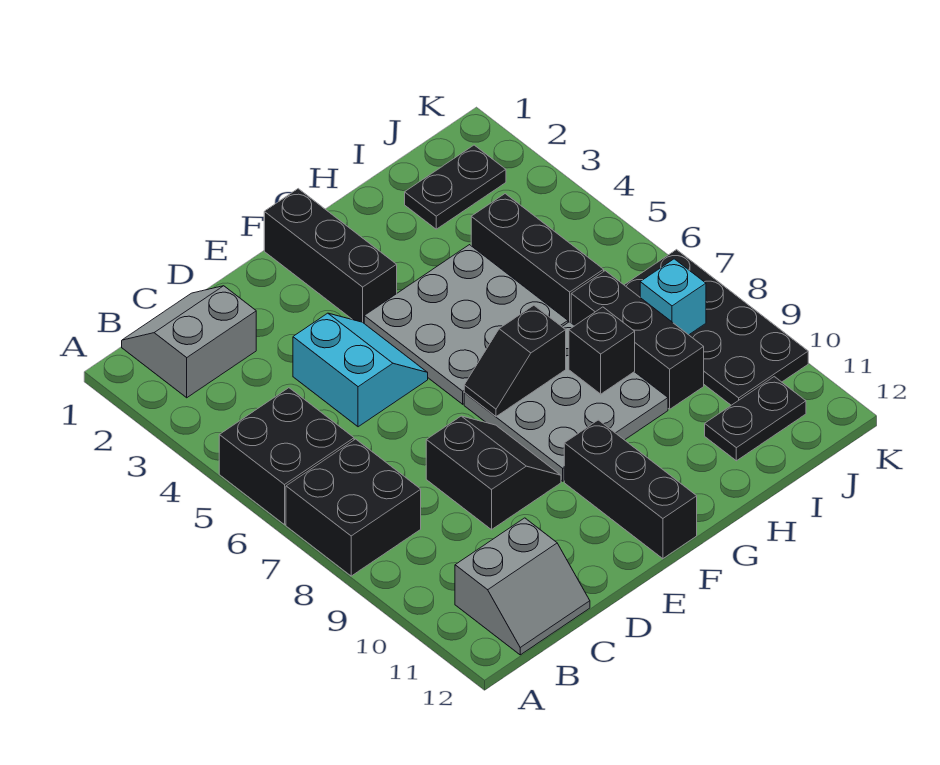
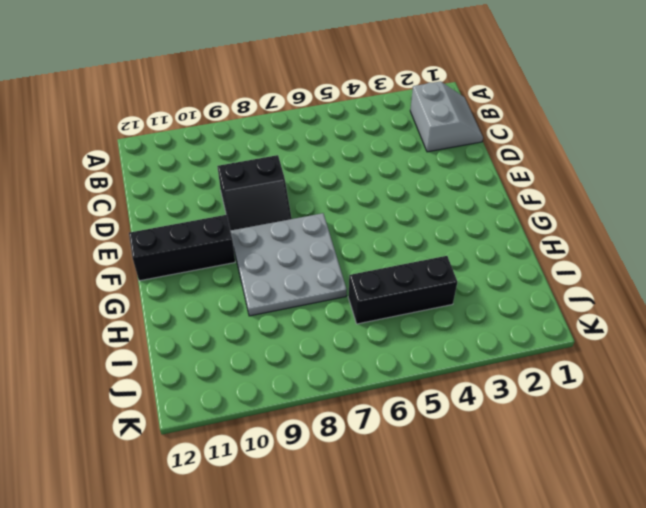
none -> black 2x2 brick [219,388,354,525]
none -> black 2x2 brick [286,439,421,576]
none -> grey 2x2 slope [455,518,590,655]

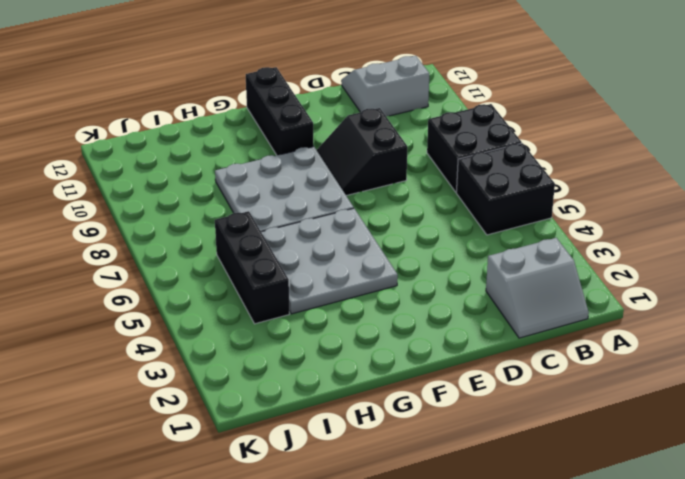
none -> cyan 2x2 slope [293,313,428,427]
none -> black 1x3 brick [264,189,397,323]
none -> black 1x2 plate [405,145,506,229]

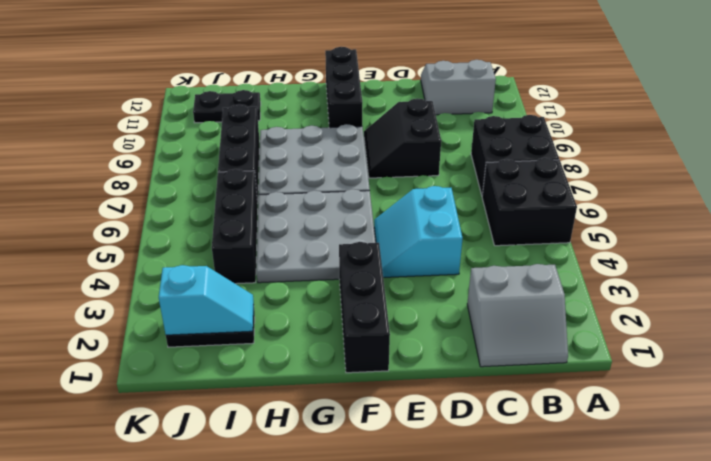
cyan 1x2 slope [159,265,254,335] -> none
none -> black 2x4 plate [625,250,808,405]
none -> black 1x2 slope [464,305,566,416]
none -> black 1x1 brick [569,307,635,394]

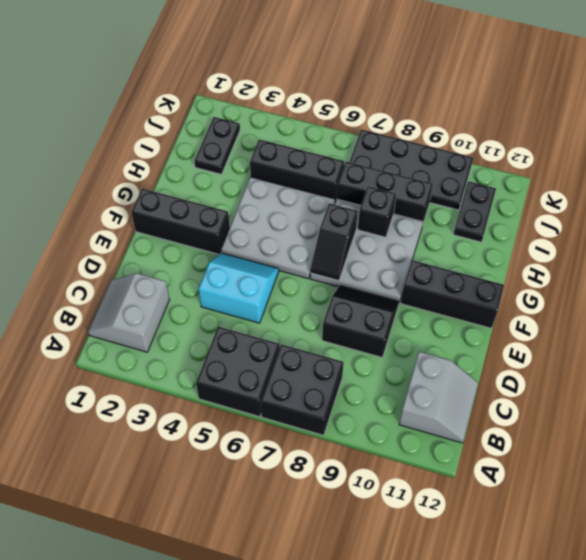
none -> cyan 1x1 brick [640,259,706,335]

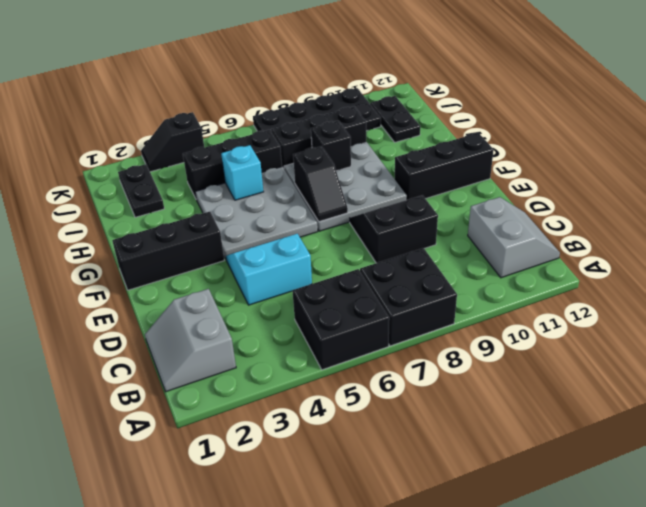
cyan 1x1 brick [221,145,264,200] -> cyan 1x1 brick moved to [640,259,706,335]
black 1x2 slope [141,112,204,172] -> none

